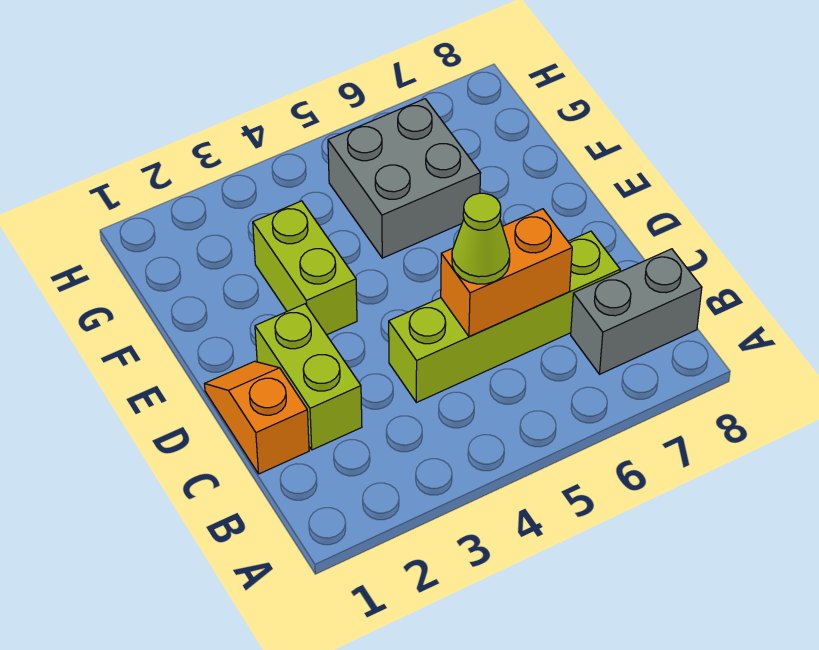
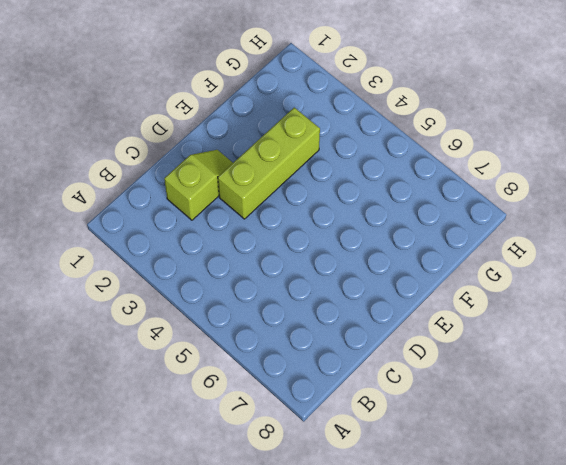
lime 1x2 slope [164,150,233,220] -> lime 1x2 brick [255,304,362,450]
lime 1x3 brick [218,108,320,219] -> lime 1x2 brick [253,201,357,335]
none -> grey 1x2 brick [571,249,702,374]
none -> orange 1x2 slope [205,361,309,474]

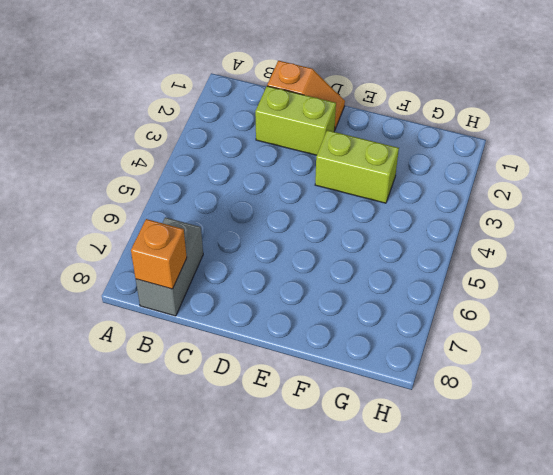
orange 1x1 brick [131,219,187,289] -> none
none -> lime 1x4 brick [389,231,620,403]
none -> grey 2x2 brick [328,99,481,258]

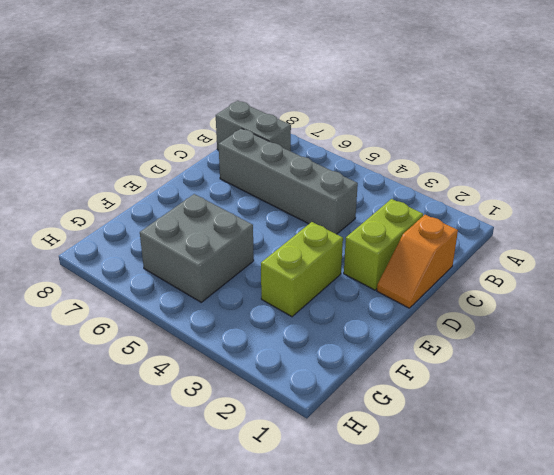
grey 1x4 brick [219,128,358,234] -> lime 1x4 brick [389,231,620,403]
none -> orange 1x2 brick [441,209,572,336]
none -> lime 1x1 cone [452,193,510,284]

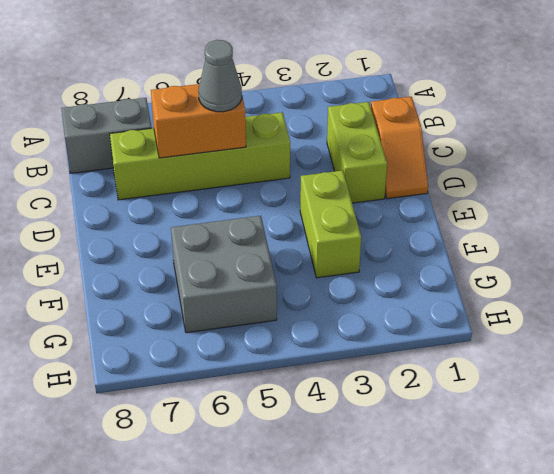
grey 1x1 cone [198,40,242,112] -> lime 1x1 cone [452,193,510,284]

